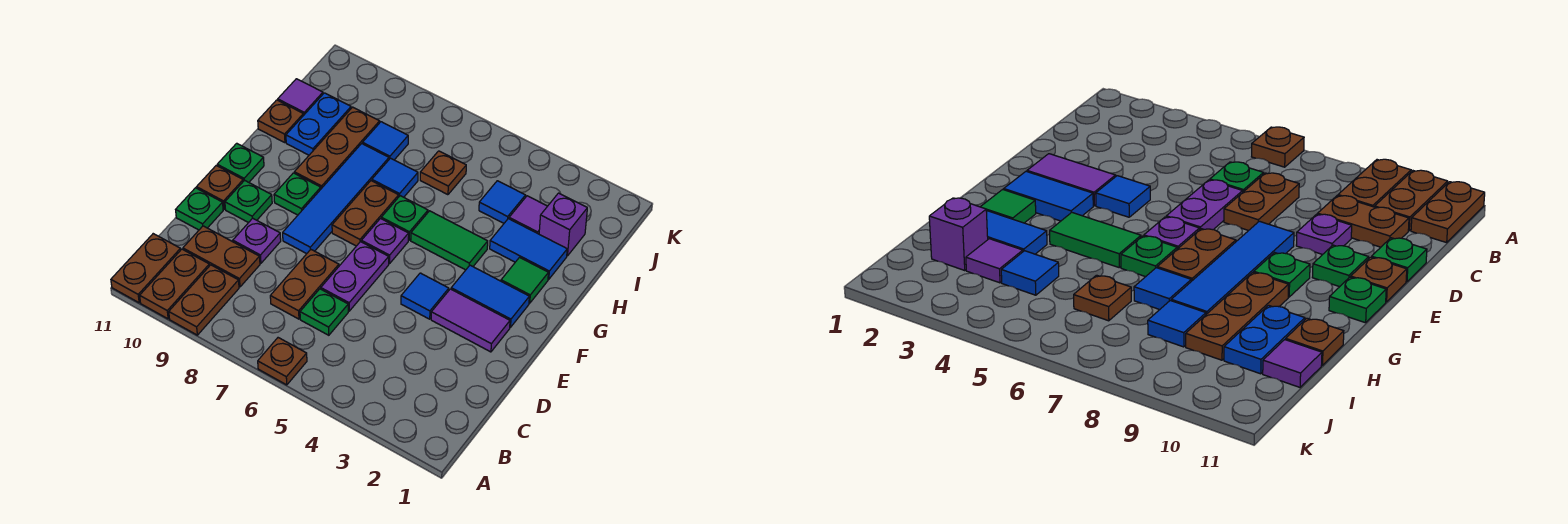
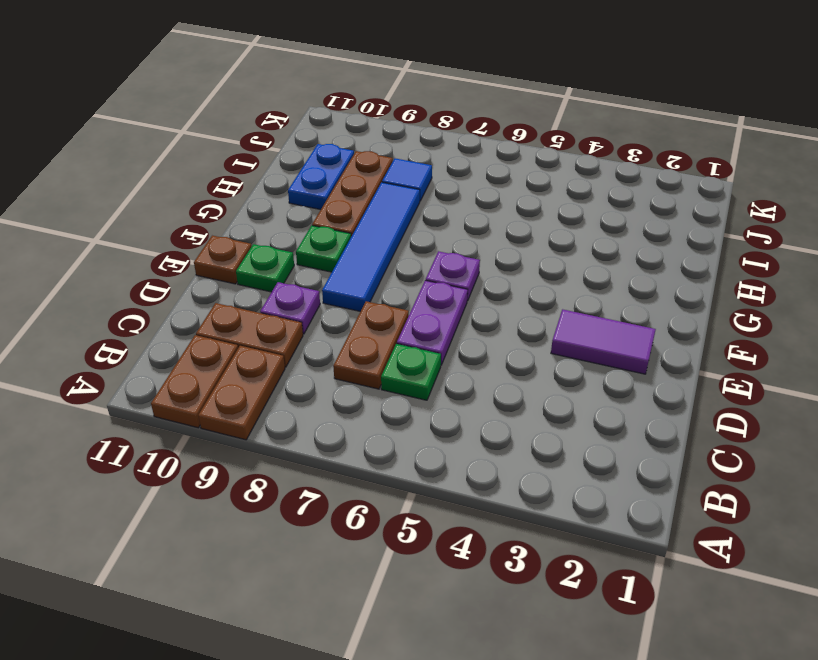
none -> brown 1x1 plate [258,338,307,385]
none -> brown 1x2 plate [111,234,181,303]
none -> green 1x1 plate [176,188,223,230]
none -> blue 1x1 tile [401,273,449,319]

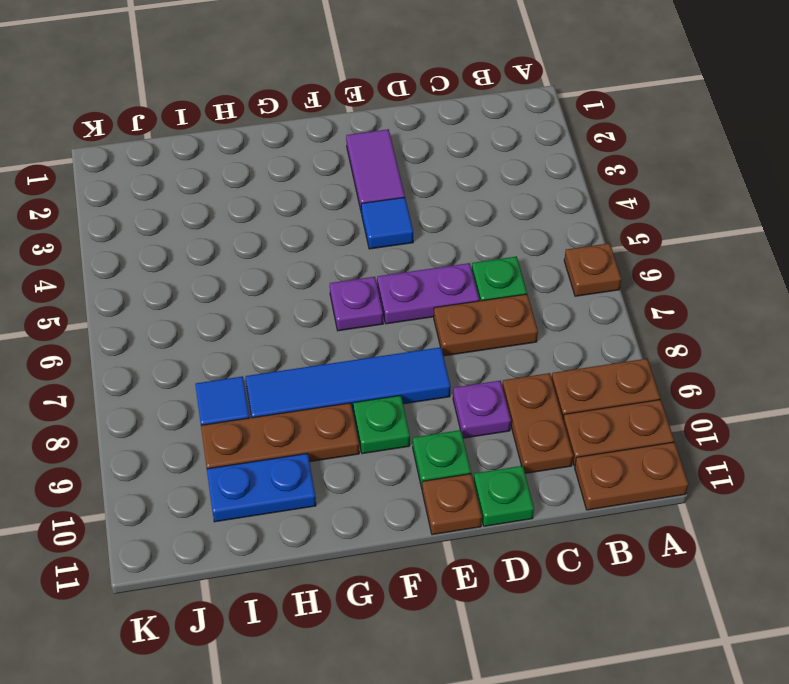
none -> blue 1x2 tile [451,265,529,327]
none -> brown 1x2 plate [332,181,399,246]
none -> green 1x1 plate [217,143,264,182]
none -> green 1x1 tile [501,257,548,303]

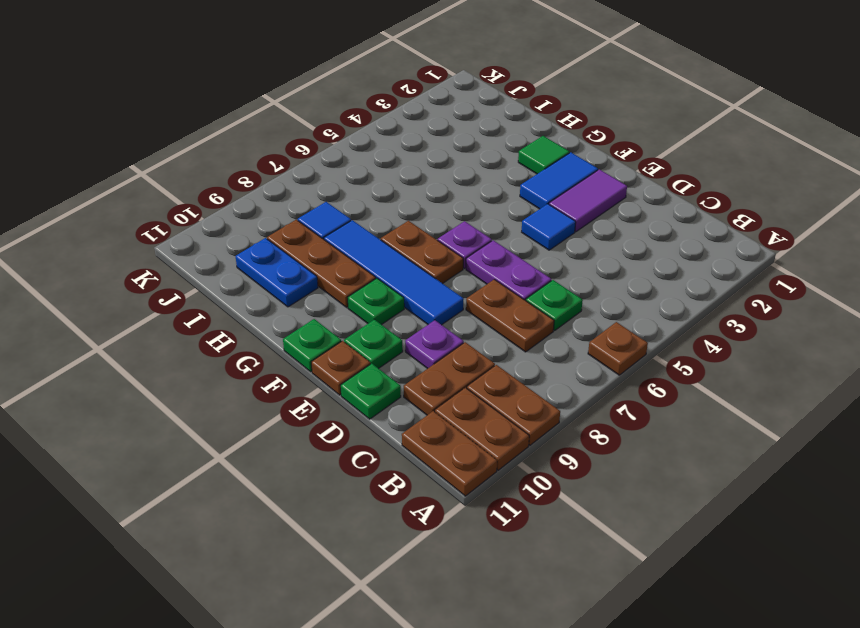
none -> green 1x2 tile [411,211,488,270]
none -> green 1x1 plate [381,196,428,240]
none -> blue 1x2 tile [490,219,567,279]
none -> blue 1x1 tile [372,158,418,197]

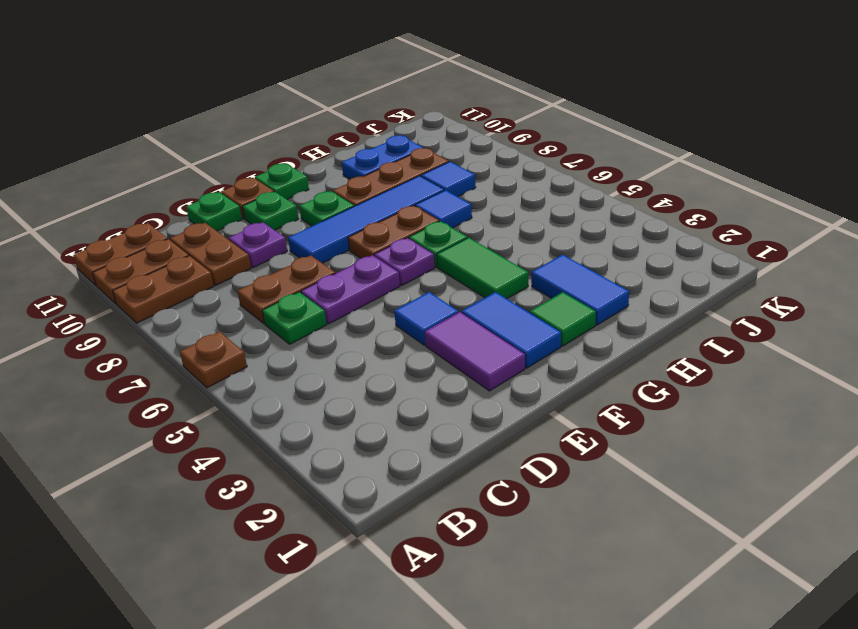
none -> brown 1x1 plate [258,100,303,143]
none -> purple 1x1 brick [539,193,587,256]
none -> purple 1x1 tile [509,196,547,234]
none -> blue 1x1 tile [479,181,526,223]

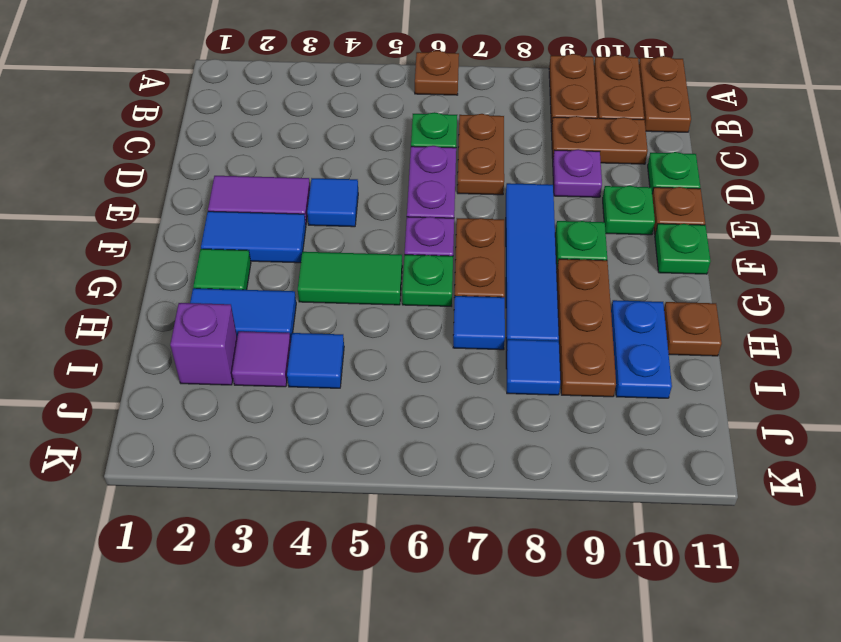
none -> brown 1x1 plate [420,151,466,195]
none -> purple 1x1 tile [278,79,323,116]

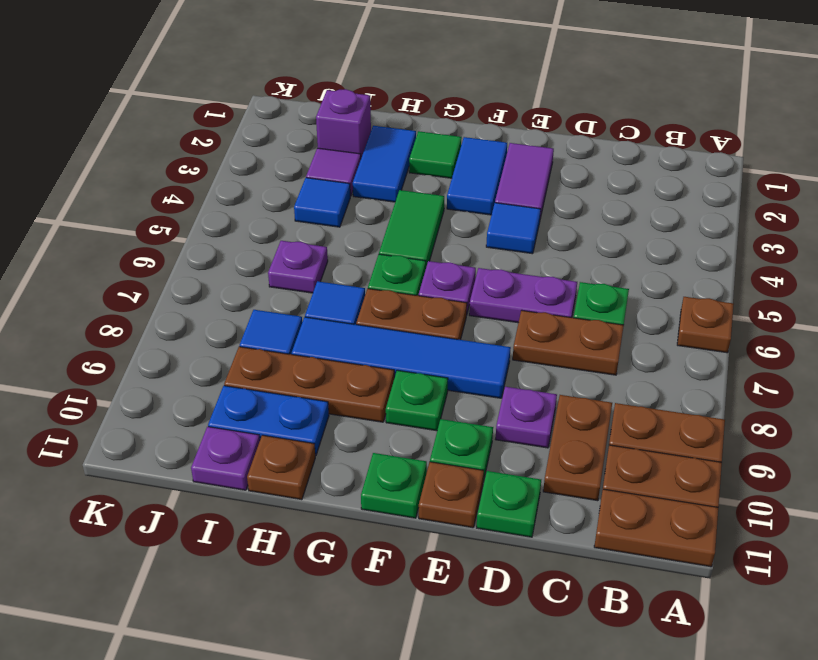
purple 1x1 plate [268,241,328,293] -> brown 1x1 plate [420,151,466,195]
purple 1x1 plate [191,427,260,490] -> purple 1x1 tile [278,79,323,116]

